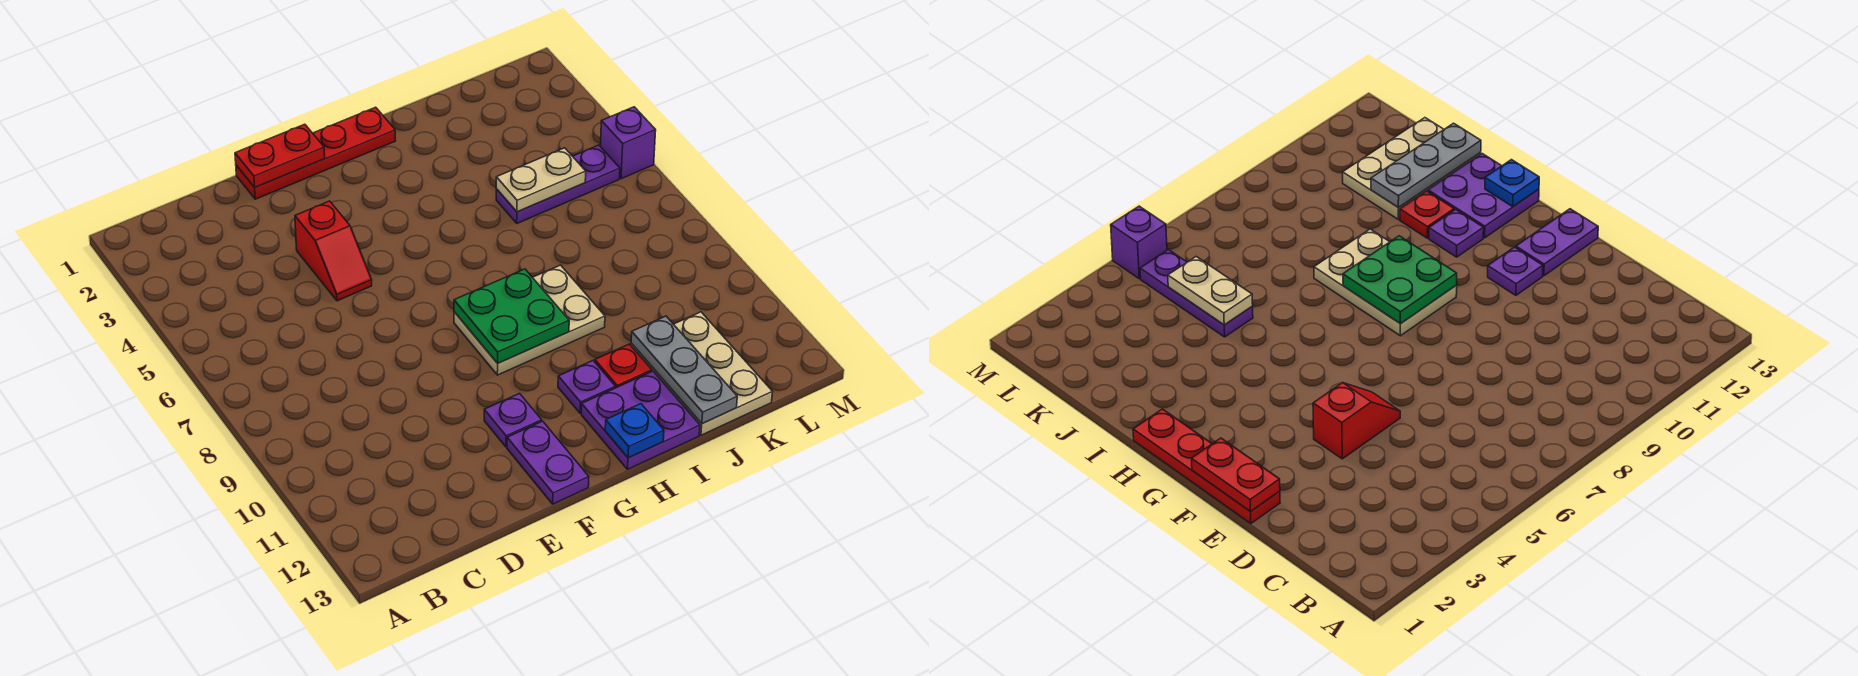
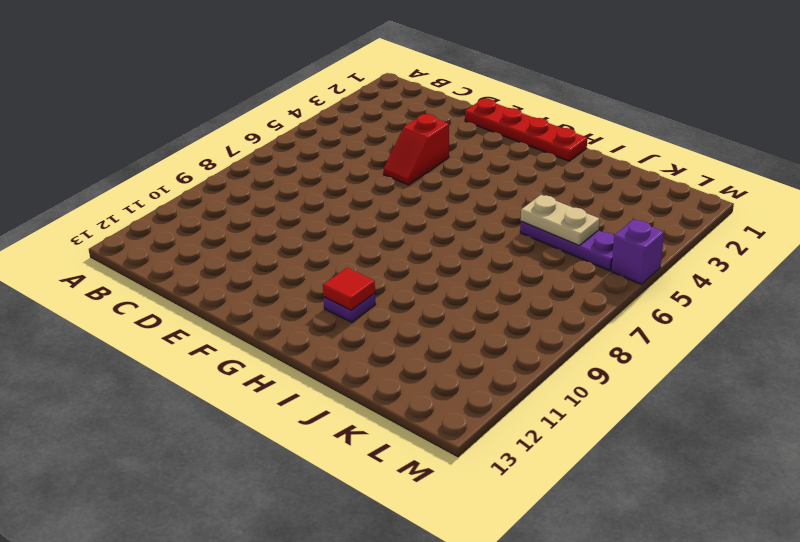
red 1x1 tile [323,268,375,310] -> none
none -> purple 1x1 plate [484,394,542,447]
none -> purple 1x2 plate [507,421,589,504]
none -> tan 2x3 plate [454,265,605,375]

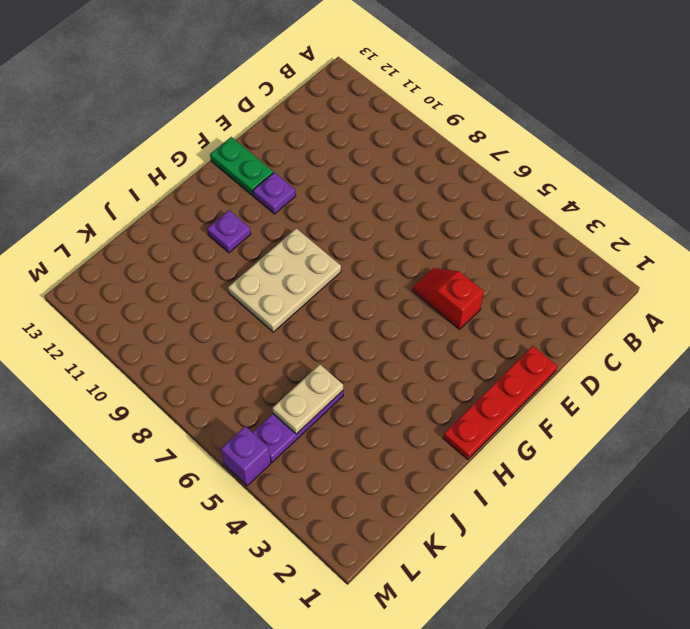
green 1x2 plate [210,137,273,196] -> purple 1x2 plate [507,421,589,504]
none -> purple 2x2 plate [581,371,700,469]
none -> red 1x1 plate [595,344,652,388]
none -> tan 2x3 plate [631,312,772,435]

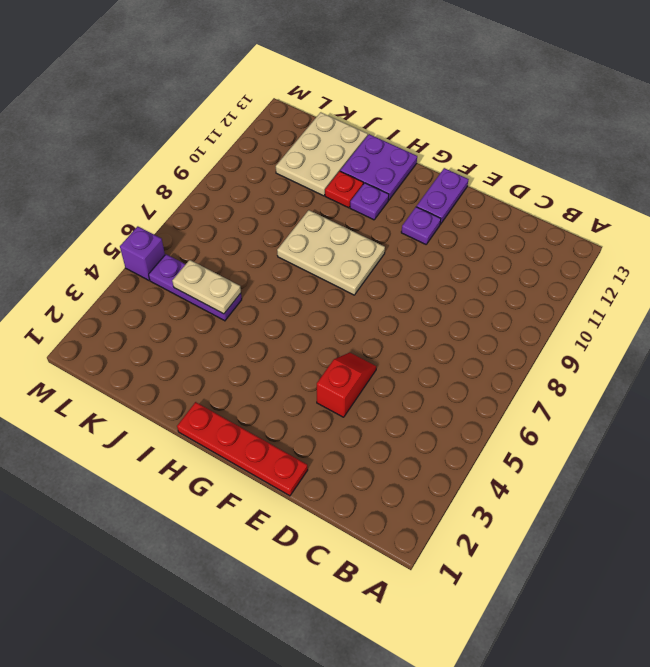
none -> red 1x2 plate [235,124,325,187]
none -> green 2x2 plate [454,269,569,363]
none -> blue 1x1 plate [605,404,664,458]

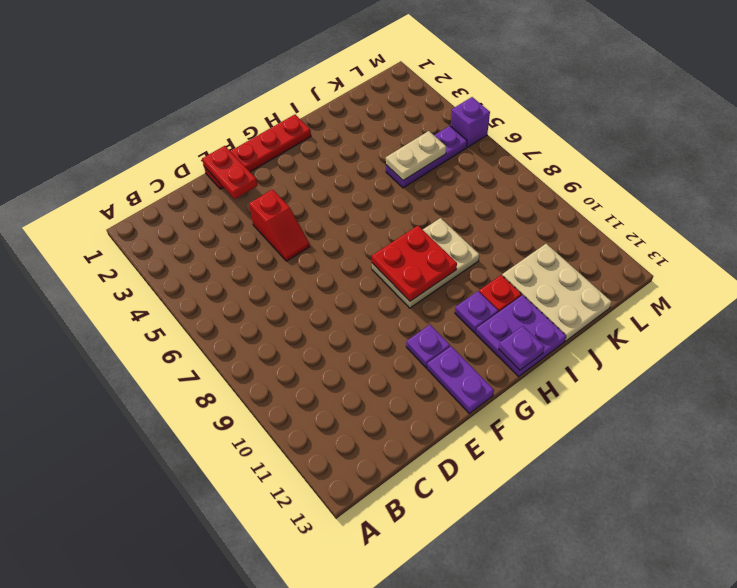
red 1x2 plate [202,146,257,199] -> red 1x2 plate turned to [235,124,325,187]
red 2x2 plate [372,226,457,301] -> green 2x2 plate [454,269,569,363]
purple 1x1 plate [499,326,544,370] -> blue 1x1 plate [605,404,664,458]
none -> grey 1x3 plate [631,316,737,424]

